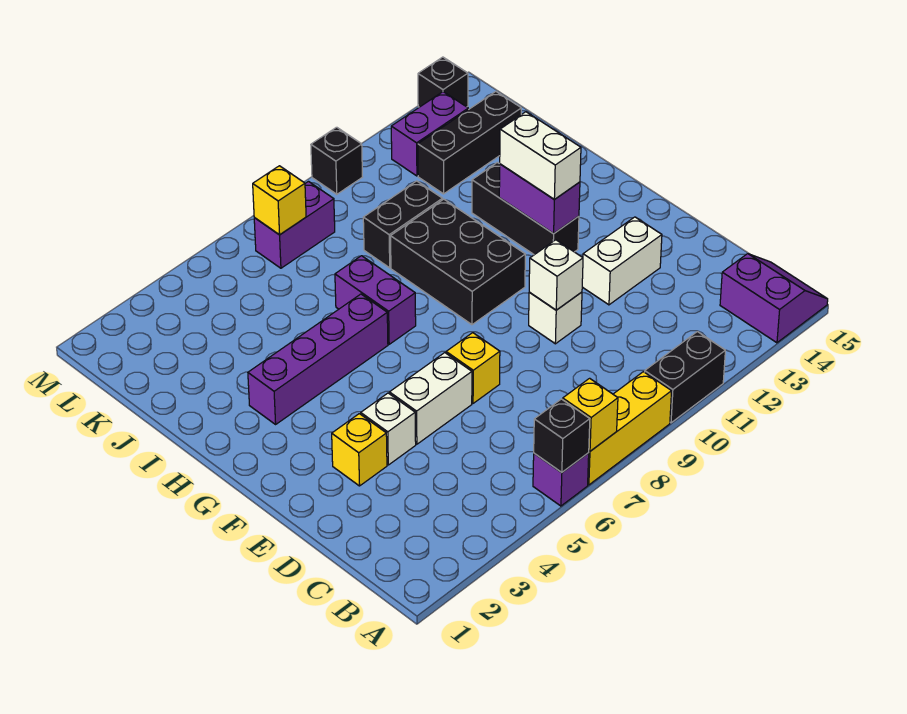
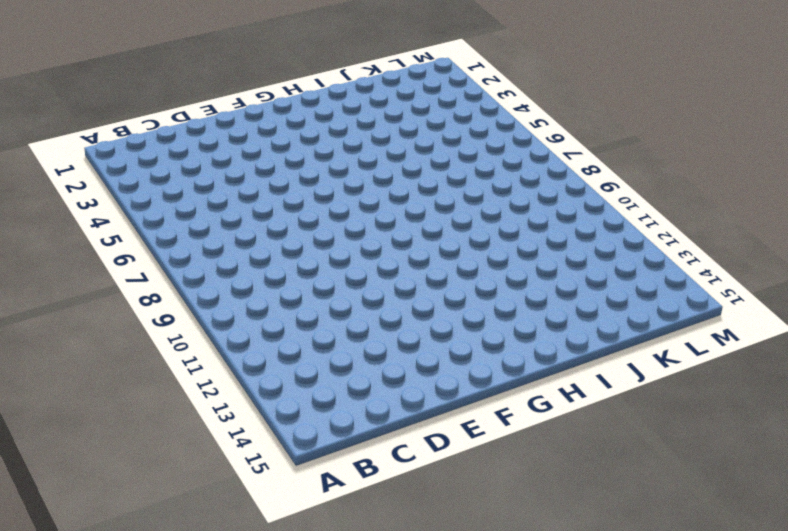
none -> purple 1x1 brick [533,453,589,506]
none -> yellow 1x3 brick [588,372,672,485]
none -> black 1x2 brick [645,332,725,423]

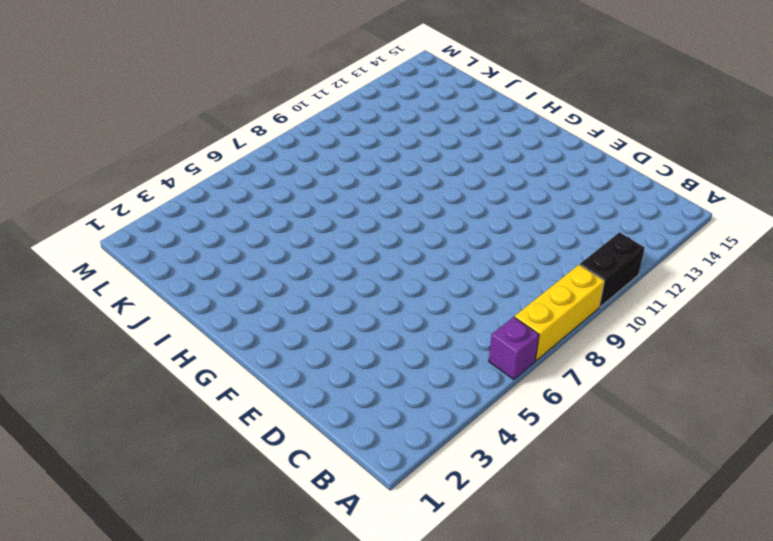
none -> purple 2x2 slope [720,254,828,343]
none -> yellow 1x1 brick [332,414,387,486]
none -> white 1x1 brick [361,393,416,465]

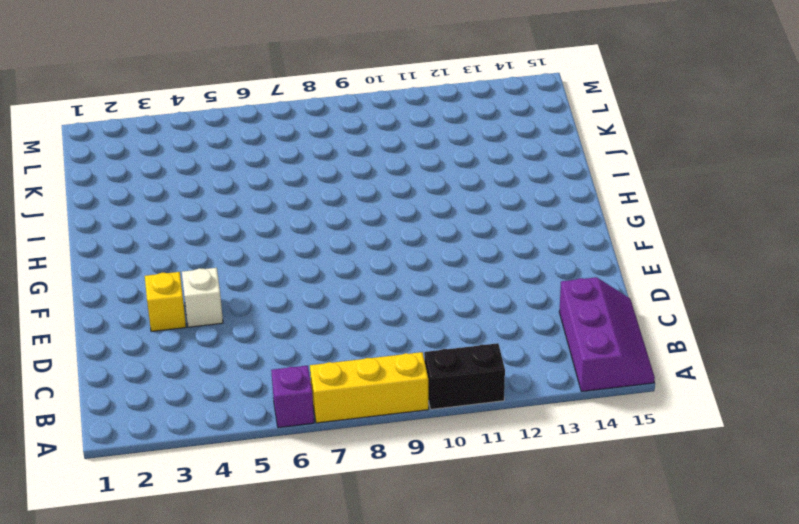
purple 2x3 slope [559,277,655,392] -> purple 2x2 slope [720,254,828,343]
none -> white 1x2 brick [389,353,472,444]
none -> yellow 1x1 brick [446,333,500,403]
none -> white 1x1 brick [529,292,582,344]

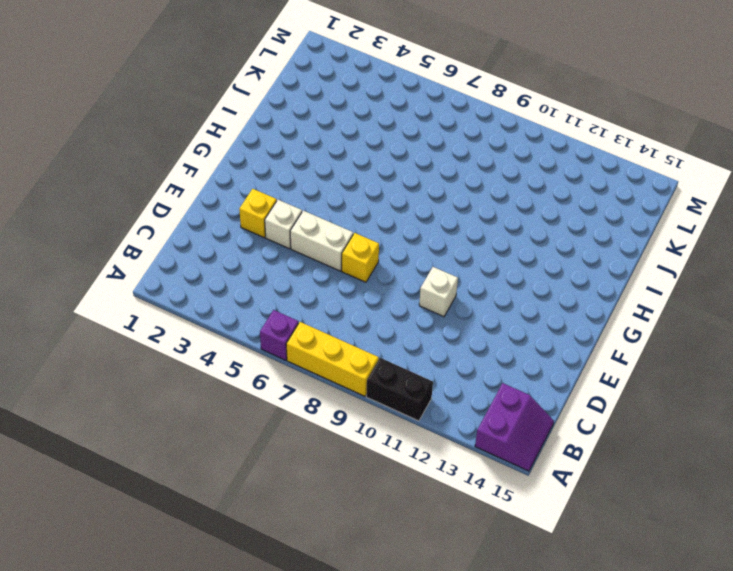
none -> white 1x2 brick [582,217,662,305]
none -> black 2x3 brick [391,199,525,325]
none -> black 1x3 brick [472,162,579,255]

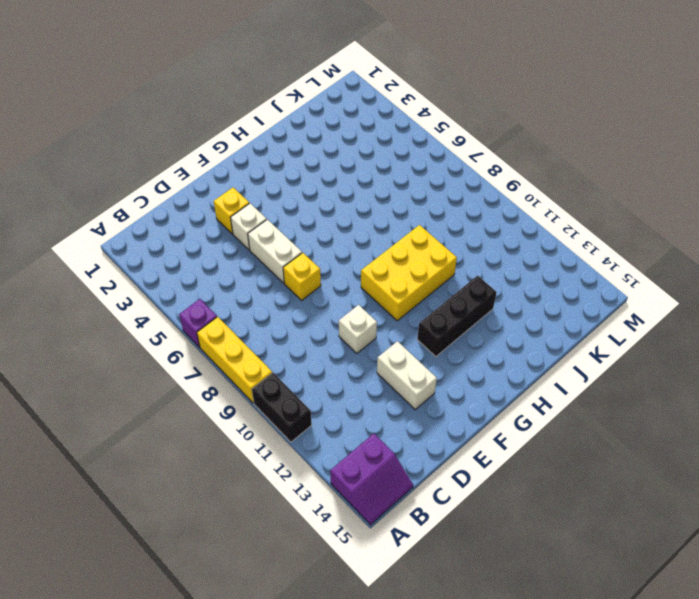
yellow 2x3 brick [361,225,457,321] -> black 2x3 brick [391,199,525,325]
none -> purple 1x4 brick [248,294,388,424]
none -> purple 1x2 brick [335,256,416,344]
none -> black 1x2 brick [363,181,442,268]

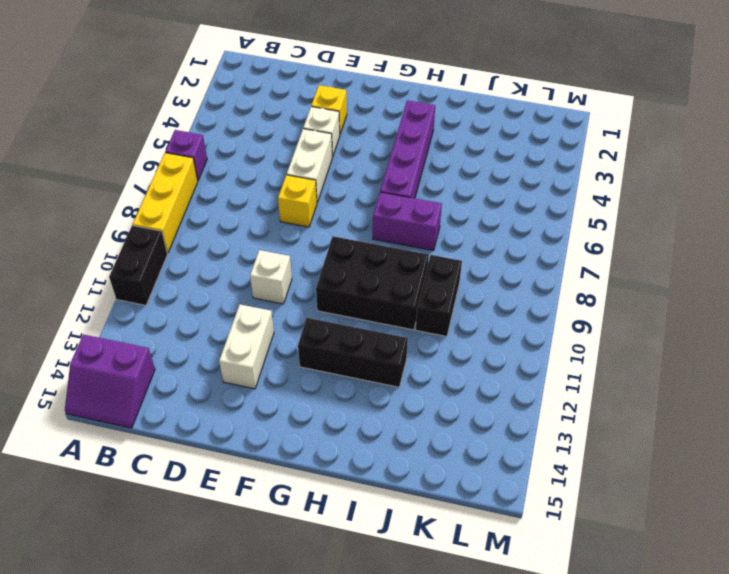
none -> black 1x3 brick [418,92,521,194]
none -> purple 1x2 brick [254,182,335,268]
none -> purple 1x2 brick [391,92,468,176]

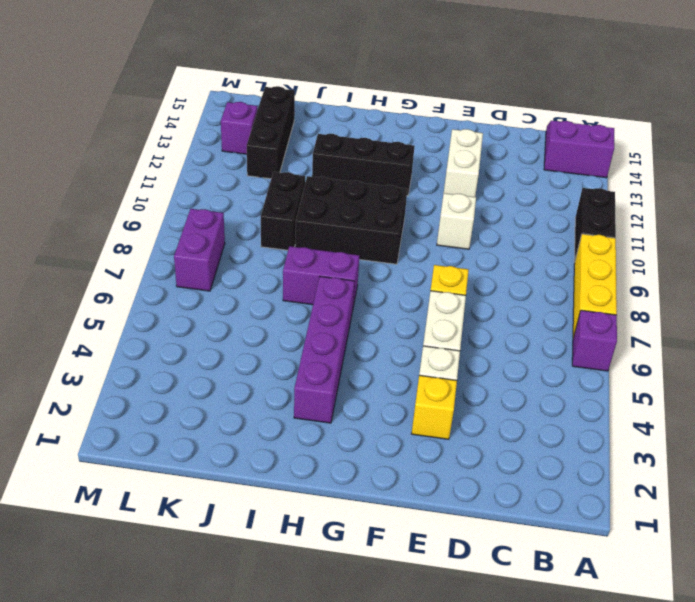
purple 1x1 brick [221,102,258,154] -> purple 1x2 brick [391,92,468,176]
none -> black 1x1 brick [311,127,362,194]
none -> black 1x1 brick [418,57,468,107]
none -> black 1x1 brick [534,399,590,472]

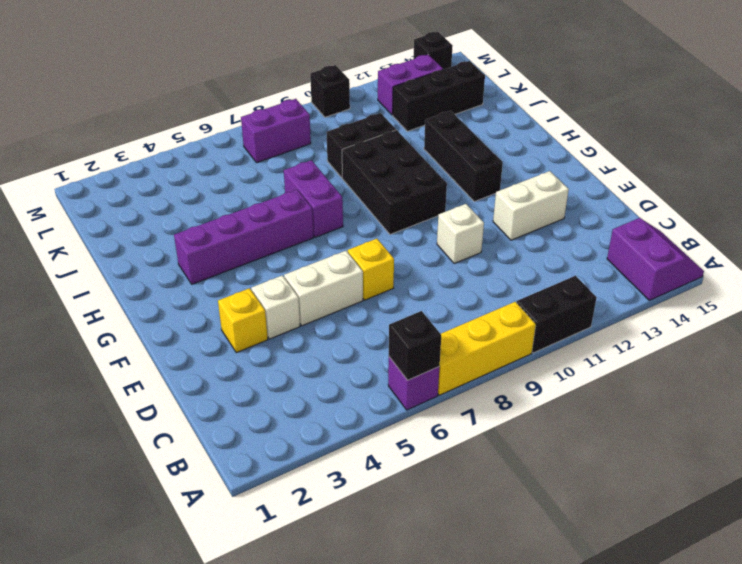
none -> yellow 1x1 brick [563,378,618,451]
none -> white 1x1 brick [529,240,583,310]
none -> purple 1x2 brick [499,164,580,234]

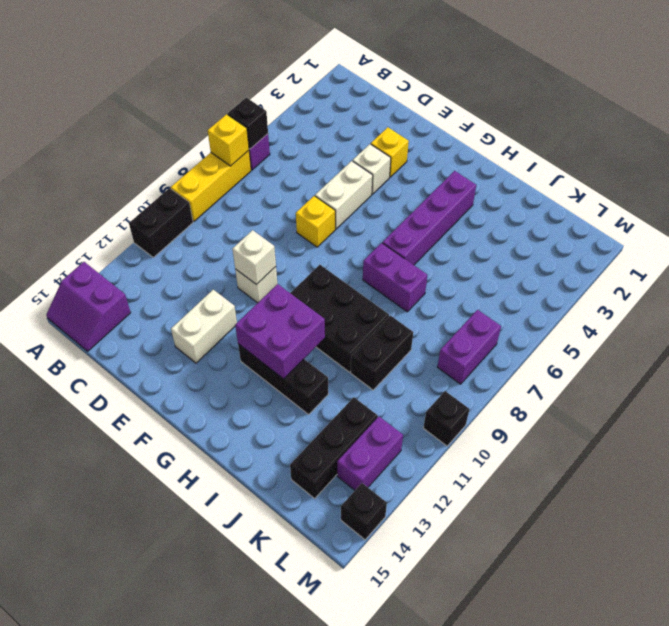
purple 2x2 brick [235,284,325,379] -> purple 1x2 brick [499,164,580,234]
none -> yellow 1x1 brick [253,166,306,235]
none -> white 1x2 brick [500,112,581,200]

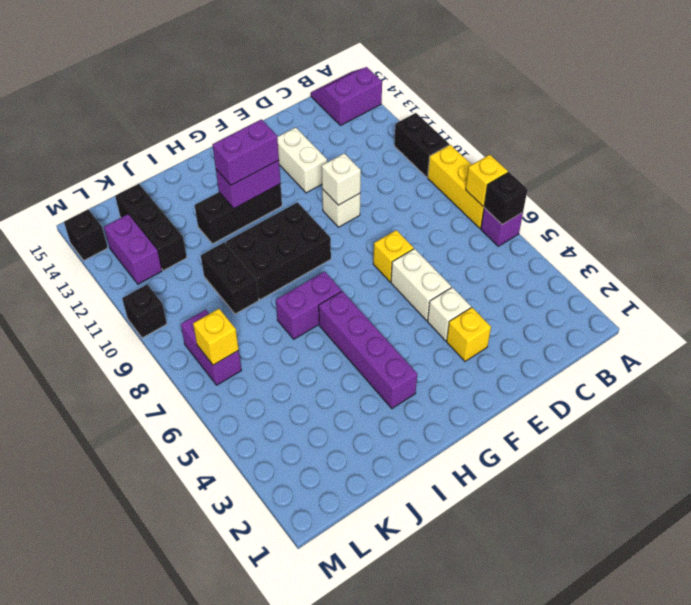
purple 1x2 brick [212,119,279,185] -> white 1x2 brick [500,112,581,200]

